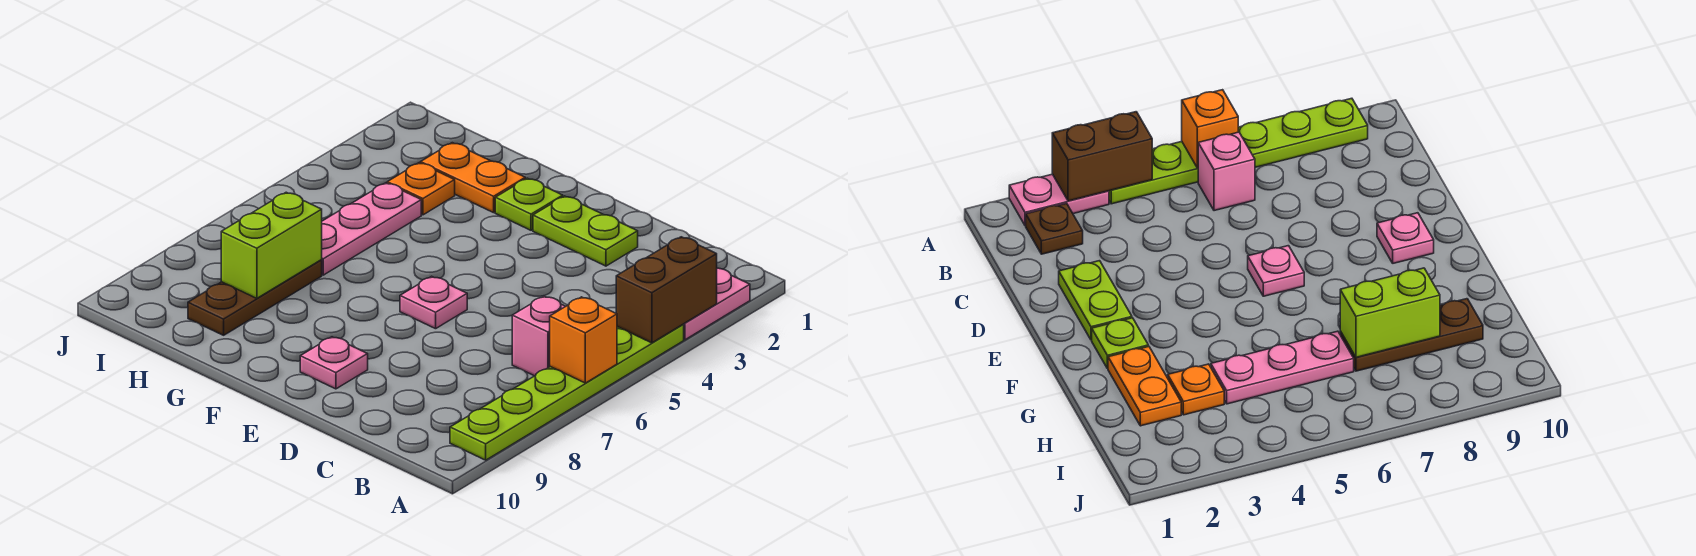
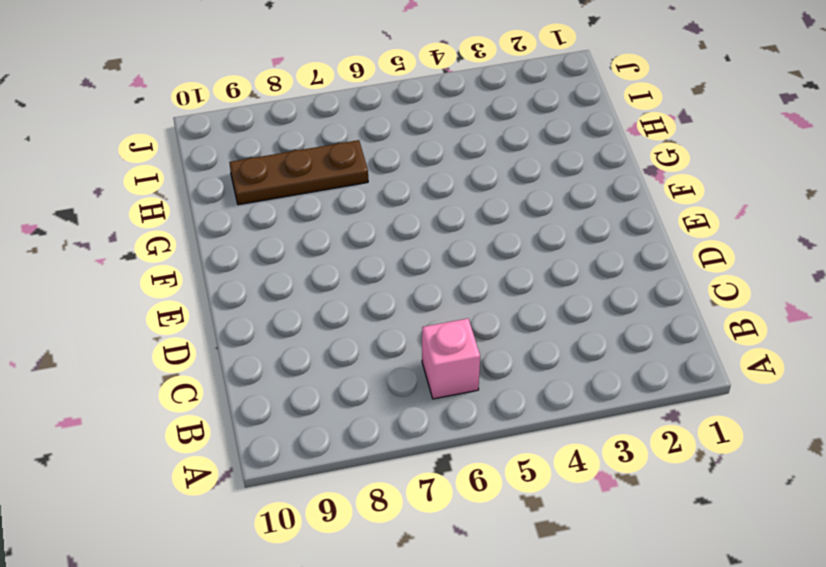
none -> pink 1x2 plate [683,268,750,340]
none -> lime 1x6 plate [450,325,684,460]
none -> brown 1x1 plate [1026,203,1083,254]

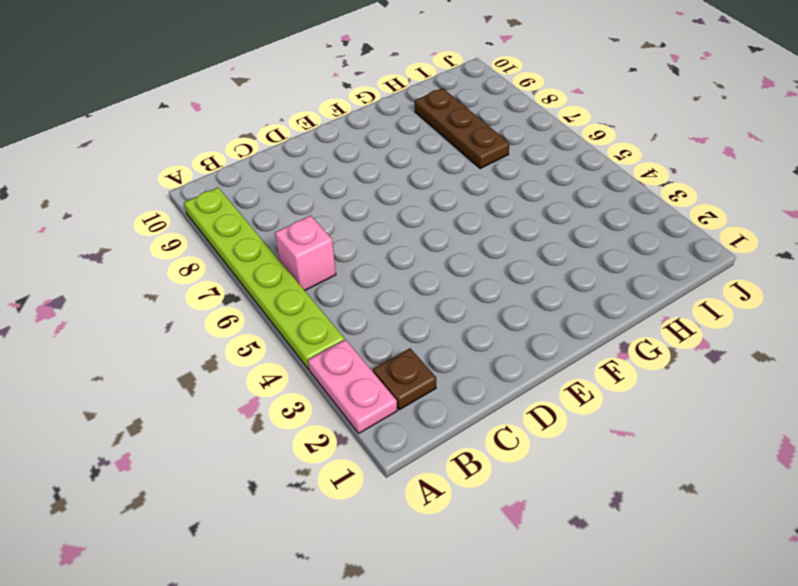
none -> lime 1x2 plate [533,196,638,266]
none -> pink 1x1 plate [400,276,467,329]
none -> pink 1x1 plate [300,337,368,389]

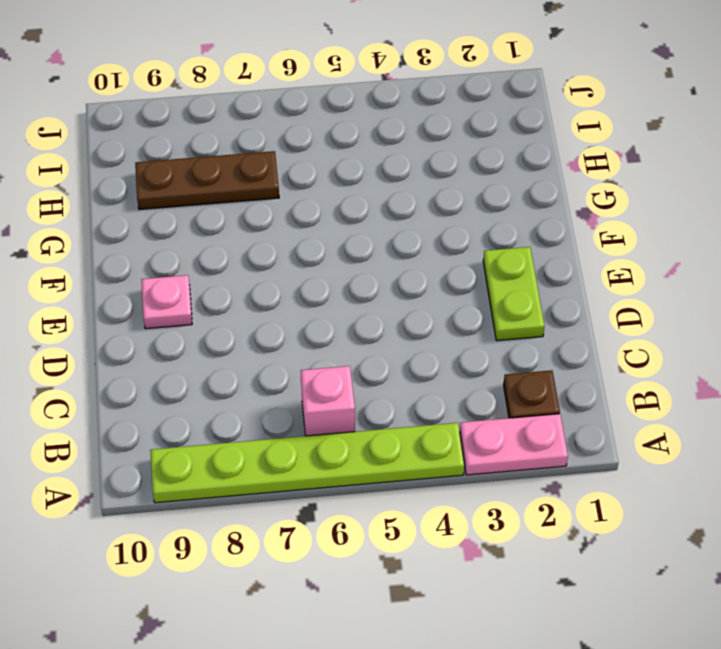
none -> pink 1x1 plate [400,276,467,329]
none -> lime 1x1 plate [495,178,563,230]
none -> orange 1x2 plate [421,143,525,213]

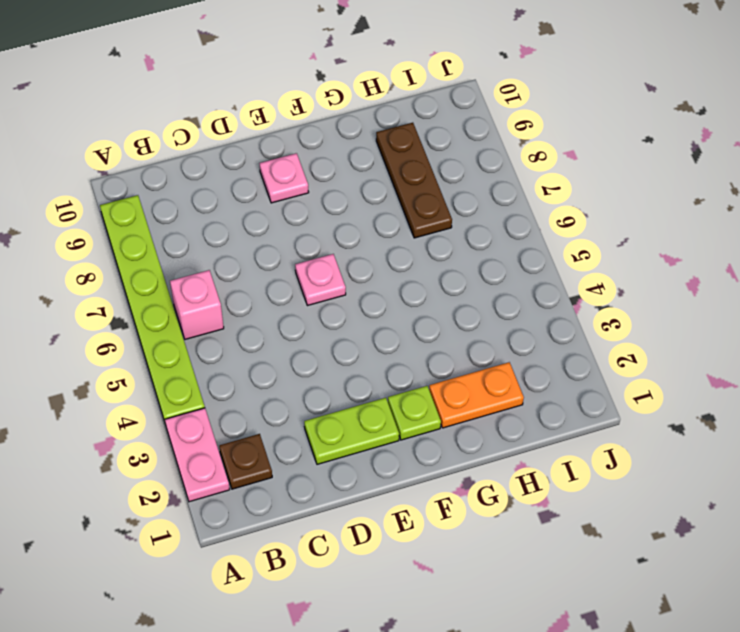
none -> orange 1x1 plate [387,163,455,215]
none -> pink 1x3 plate [322,183,421,275]
none -> brown 1x2 brick [616,237,717,343]

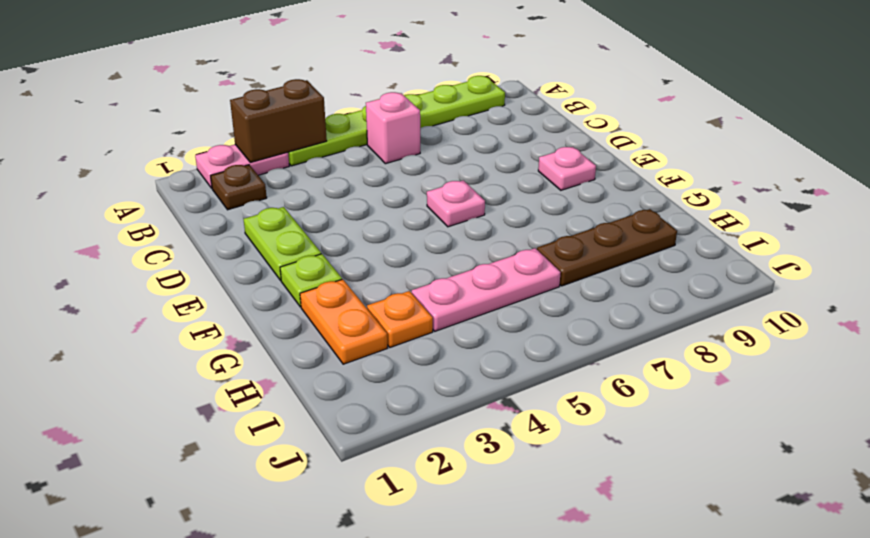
none -> orange 1x1 brick [550,297,617,383]
none -> lime 1x2 brick [221,192,322,298]

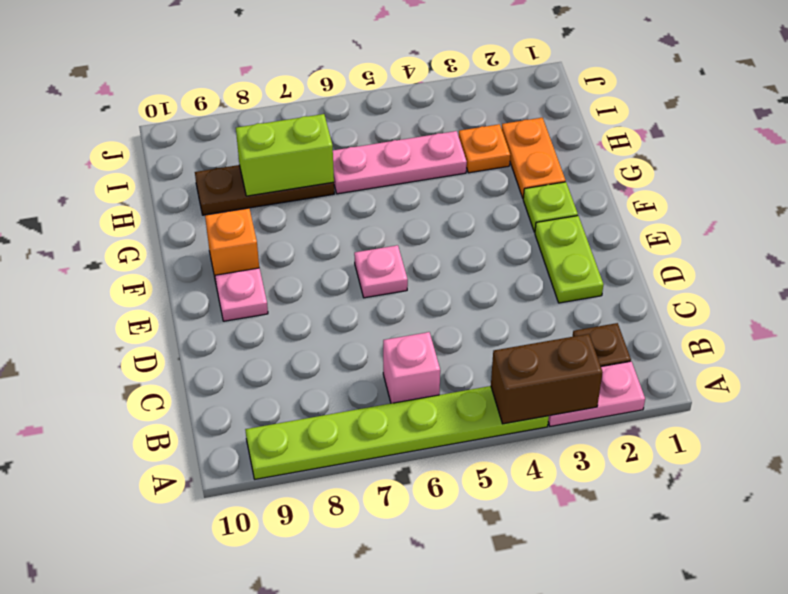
orange 1x1 brick [205,208,259,282] -> orange 1x1 brick moved to [550,297,617,383]

